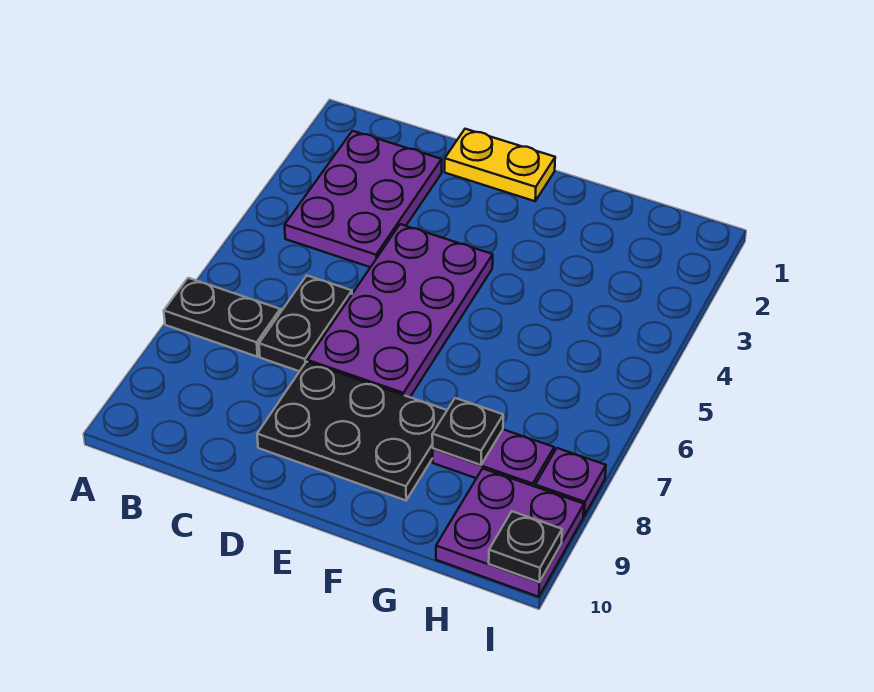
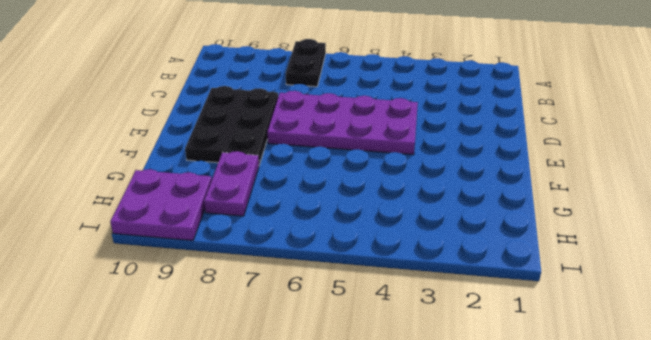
none -> purple 2x3 plate [285,131,442,267]
none -> black 1x2 plate [259,276,352,371]

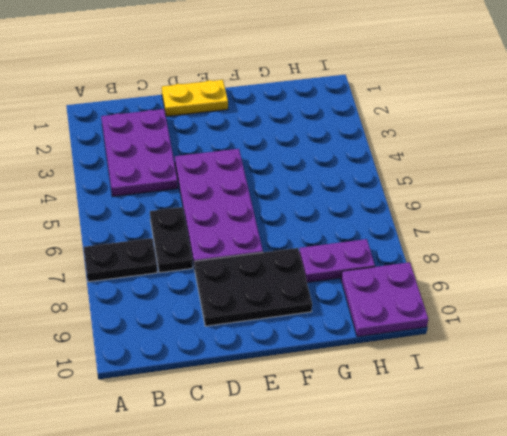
none -> purple 1x1 plate [535,448,606,516]
none -> black 1x1 plate [432,398,503,465]

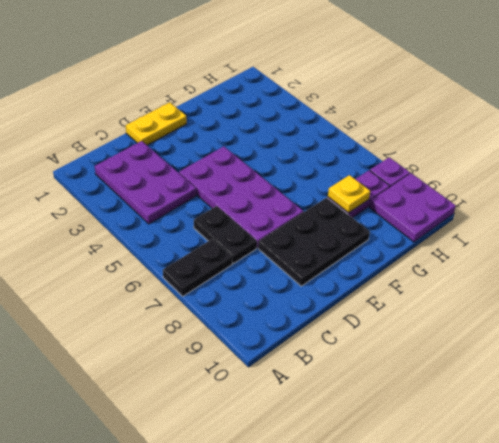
yellow 1x1 plate [328,175,370,213] -> black 1x1 plate [432,398,503,465]
none -> black 1x1 plate [489,511,562,582]

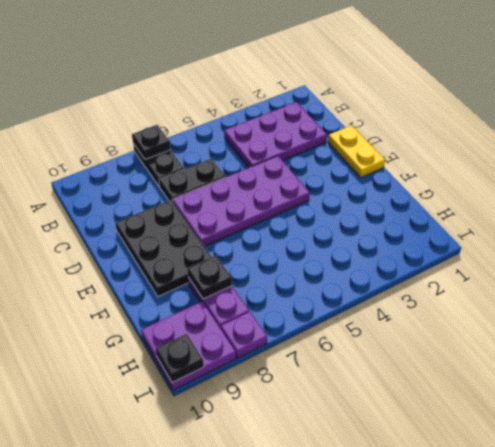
black 1x1 plate [132,125,170,159] -> none

